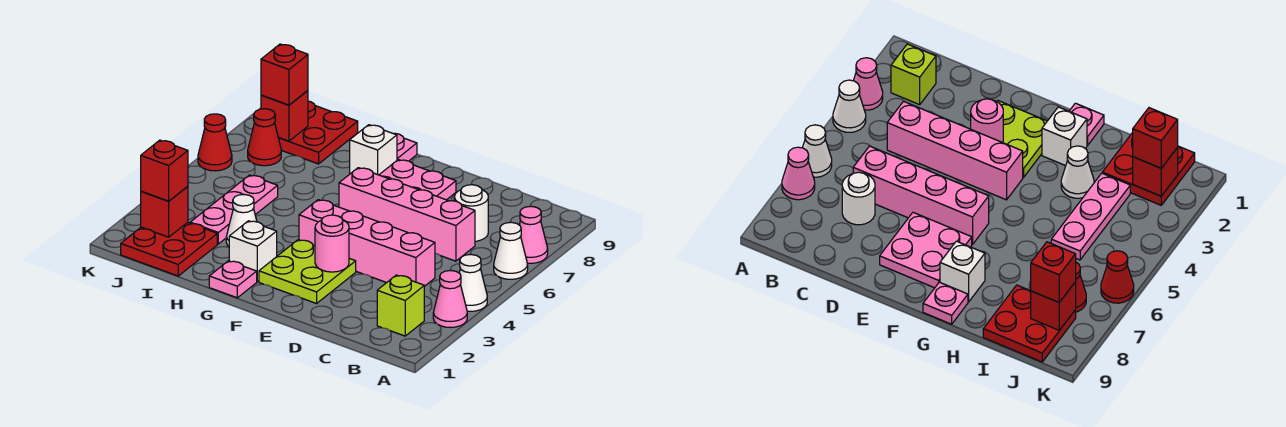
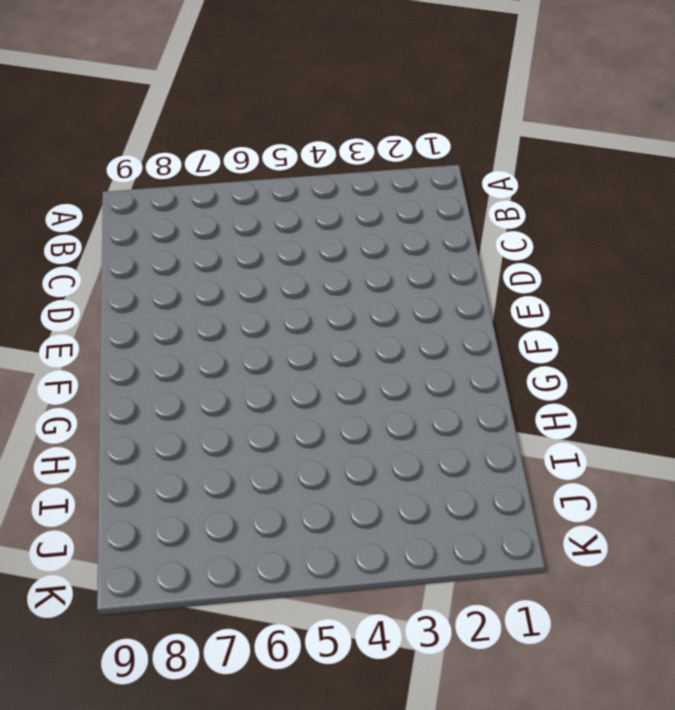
none -> pink 1x1 cone [433,270,467,327]
none -> white 1x1 cone [459,254,487,311]
none -> white 1x1 cone [494,222,528,279]

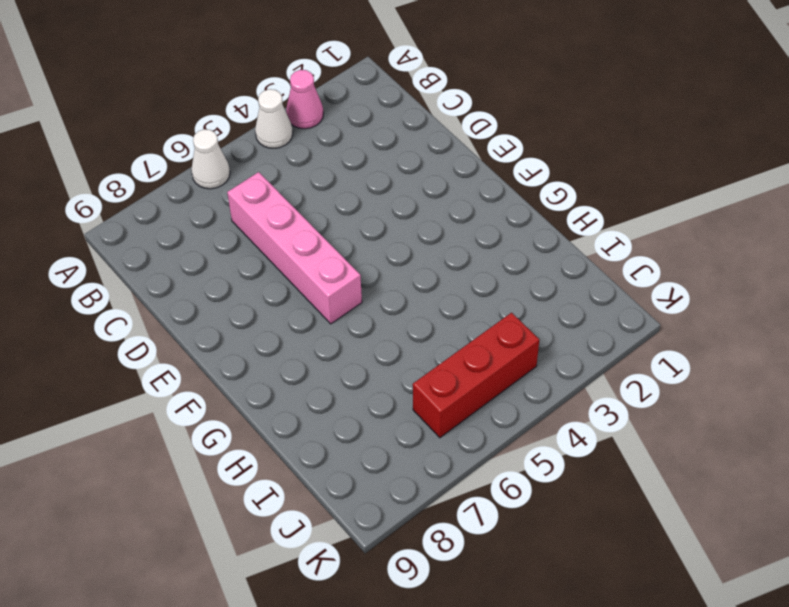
red 1x3 brick [413,313,539,438] -> none
none -> pink 1x1 cone [519,206,548,263]
none -> lime 1x1 brick [377,275,424,336]
none -> pink 1x4 brick [299,200,435,286]

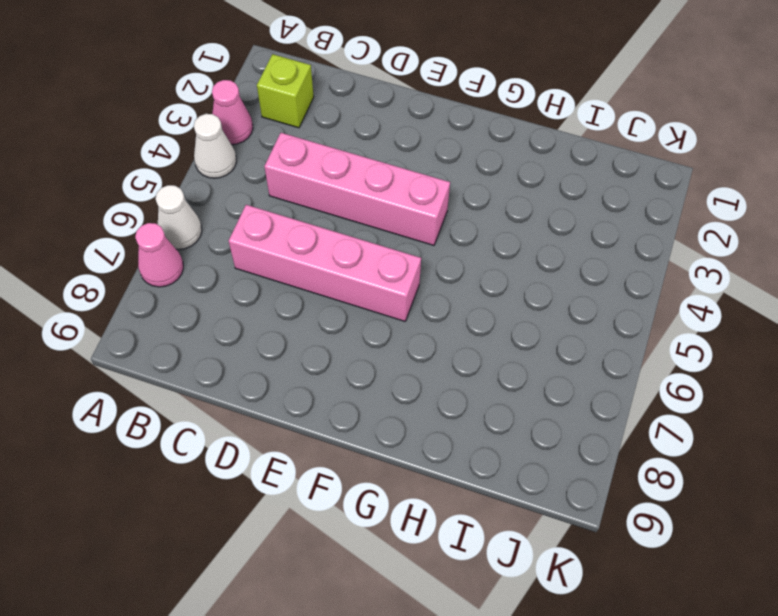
none -> white 1x1 round brick [454,184,488,241]
none -> lime 2x2 plate [259,240,356,304]
none -> pink 2x2 plate [379,160,456,200]

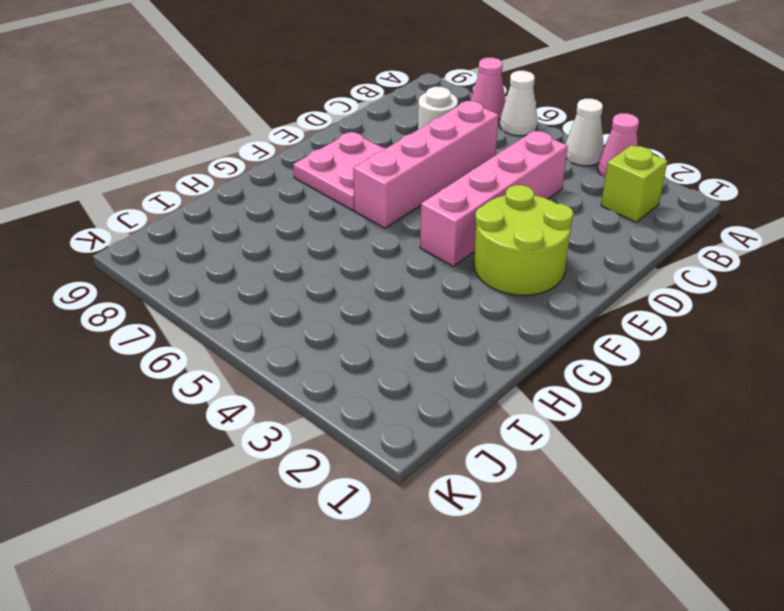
lime 2x2 round brick [474,185,573,295] -> lime 2x2 plate [259,240,356,304]
none -> pink 1x1 plate [209,261,257,298]
none -> white 1x1 brick [229,221,277,282]
none -> white 1x1 brick [350,125,397,175]

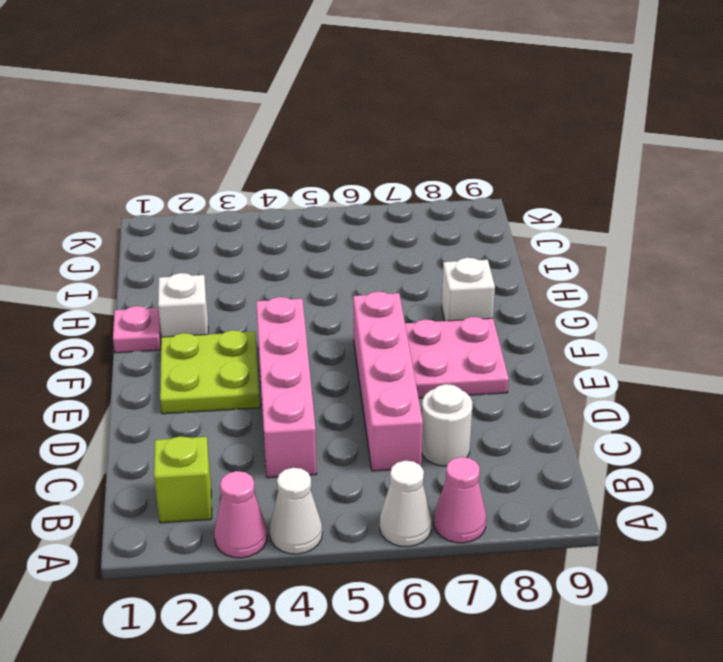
none -> pink 1x1 plate [393,133,417,161]
none -> white 1x1 cone [226,195,257,246]
none -> red 2x2 plate [121,222,217,276]

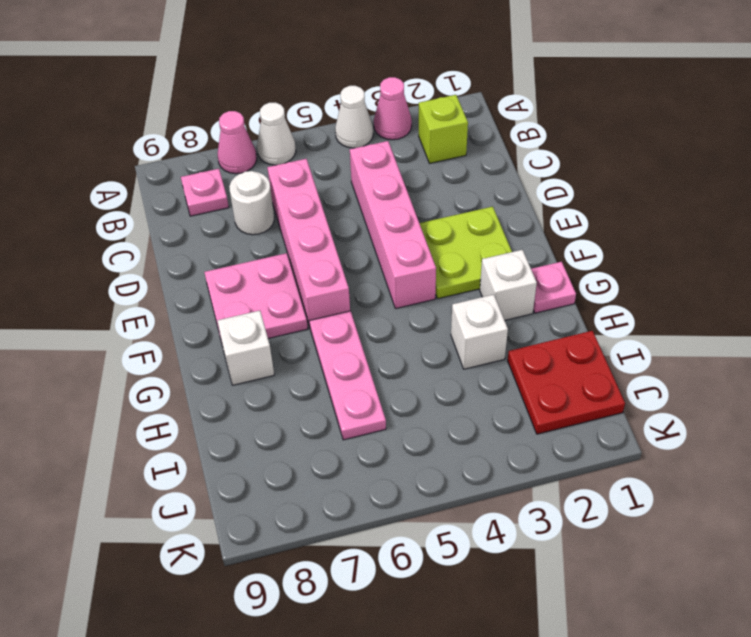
pink 1x1 plate [181,169,229,216] -> pink 1x1 plate moved to [393,133,417,161]
pink 1x3 plate [310,311,386,440] -> pink 1x3 plate turned to [190,175,278,244]
white 1x1 brick [451,295,508,369] -> white 1x1 cone [226,195,257,246]
none -> red 2x2 plate [279,101,358,164]
none -> red 1x1 cone [248,109,281,166]
none -> red 1x1 cone [198,114,232,171]

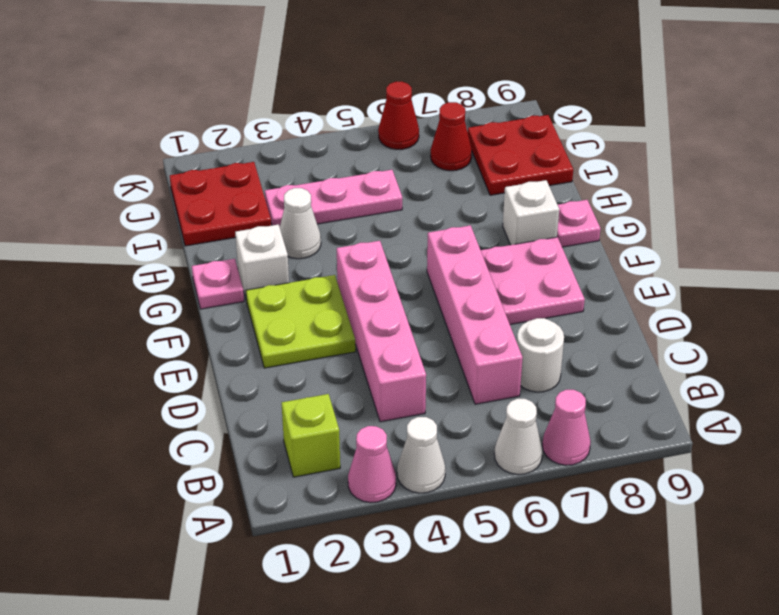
none -> pink 1x1 round brick [315,215,349,272]
none -> red 1x1 brick [141,186,188,237]
none -> red 1x1 brick [261,91,308,141]

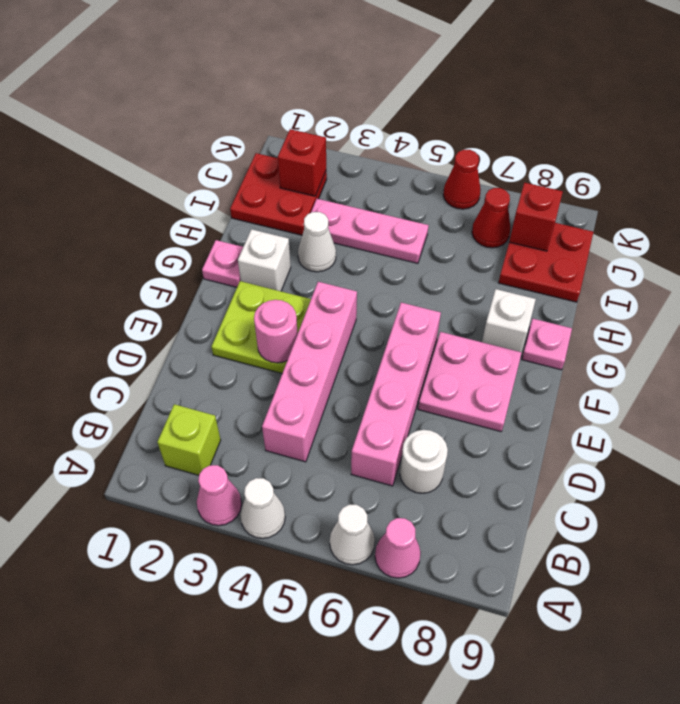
none -> red 1x1 brick [141,140,188,201]
none -> red 1x1 brick [261,44,308,105]

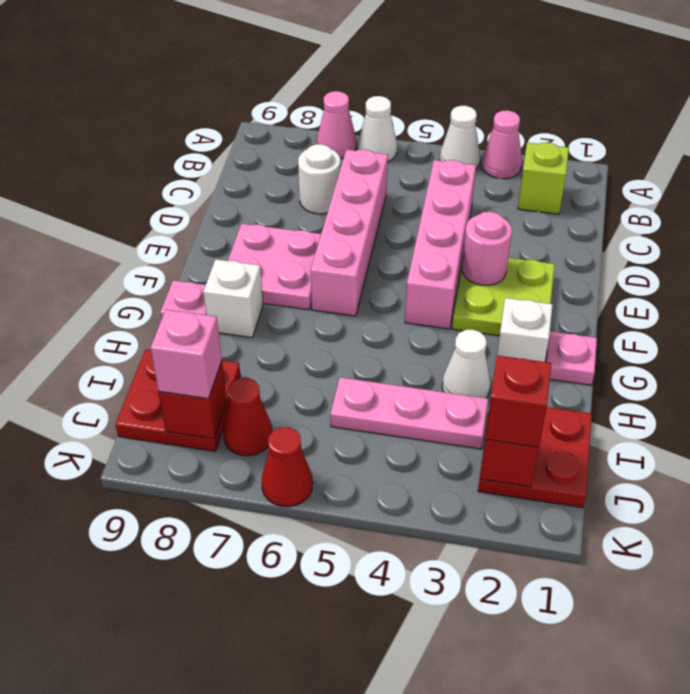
pink 1x1 brick [150,310,222,399] -> red 1x1 brick [261,44,308,105]

